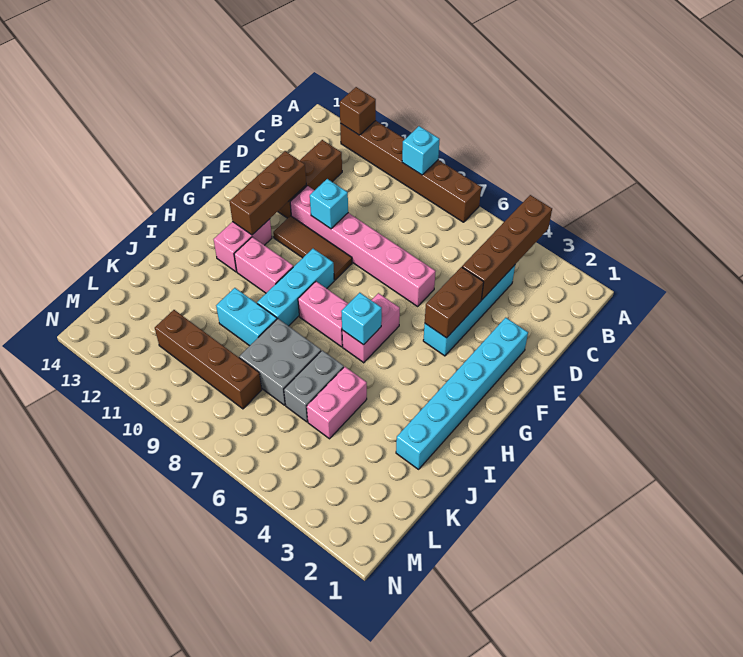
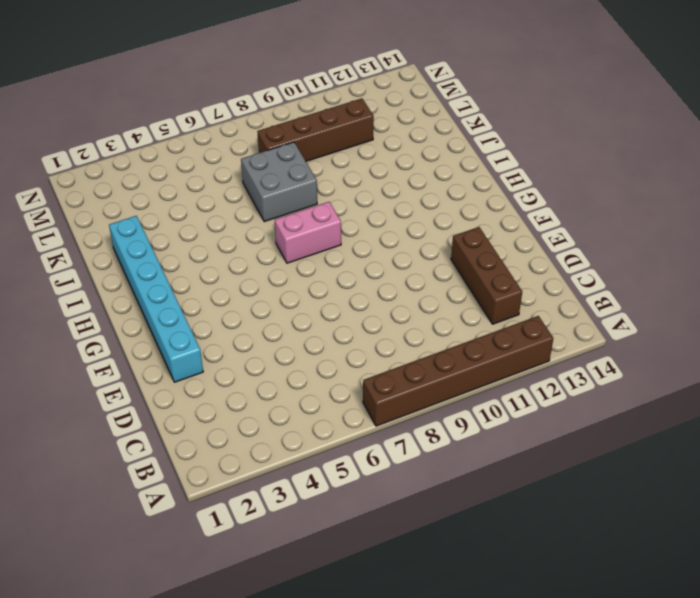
none -> cyan 1x4 brick [423,265,515,356]
none -> pink 1x6 brick [290,186,436,306]
none -> brown 1x3 tile [273,216,352,280]

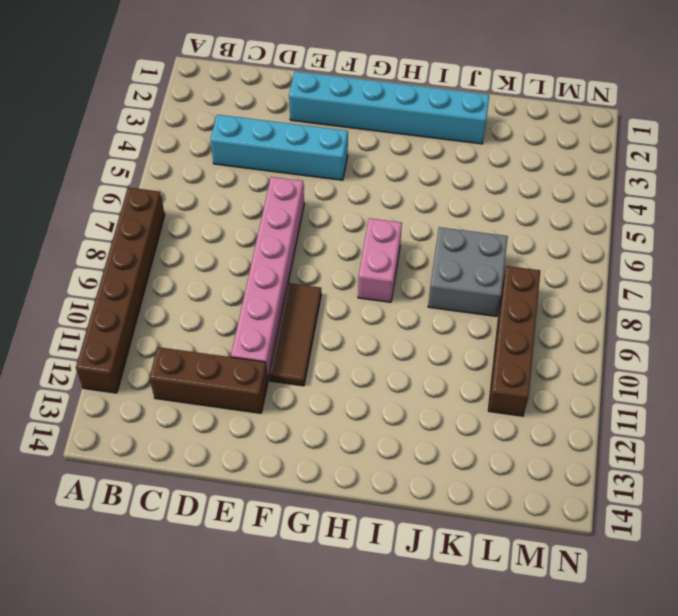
none -> pink 1x2 brick [342,293,400,363]
none -> cyan 1x3 brick [257,249,334,326]
none -> pink 1x2 brick [213,219,272,272]

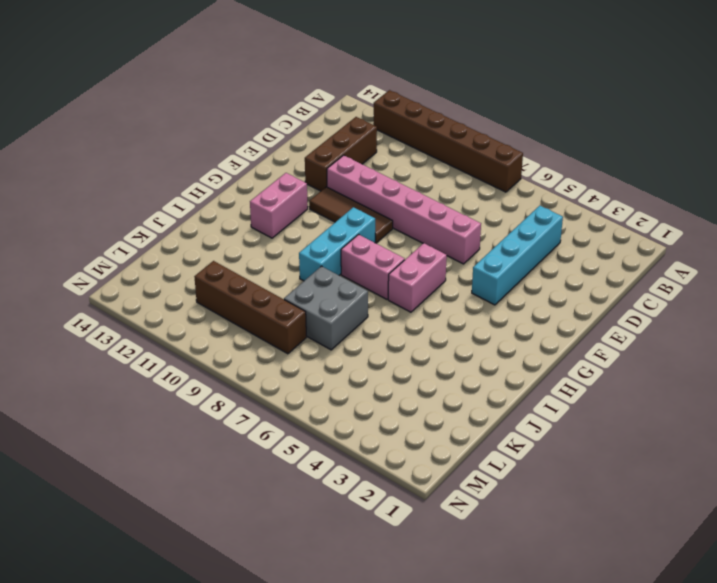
none -> cyan 1x6 brick [396,318,528,469]
none -> pink 1x2 brick [234,237,293,293]
none -> pink 1x2 brick [307,367,367,439]

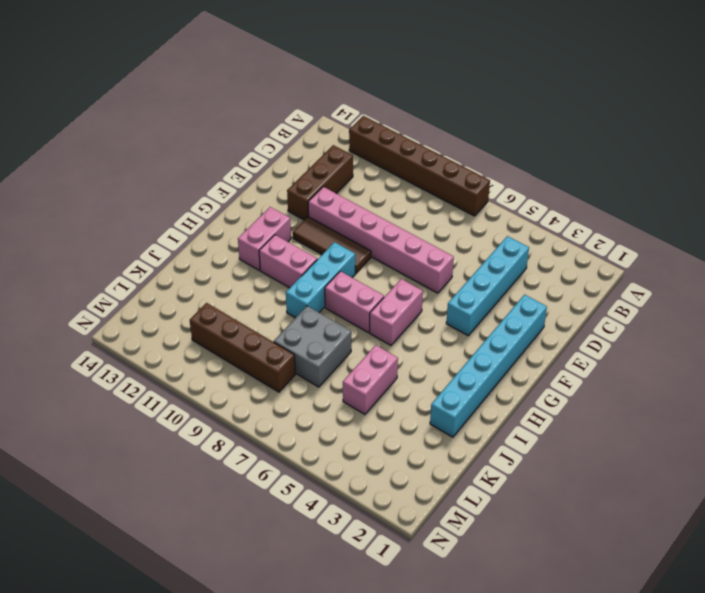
none -> grey 1x2 brick [284,350,344,422]
none -> cyan 1x2 brick [216,288,277,346]
none -> brown 1x4 brick [462,195,552,300]

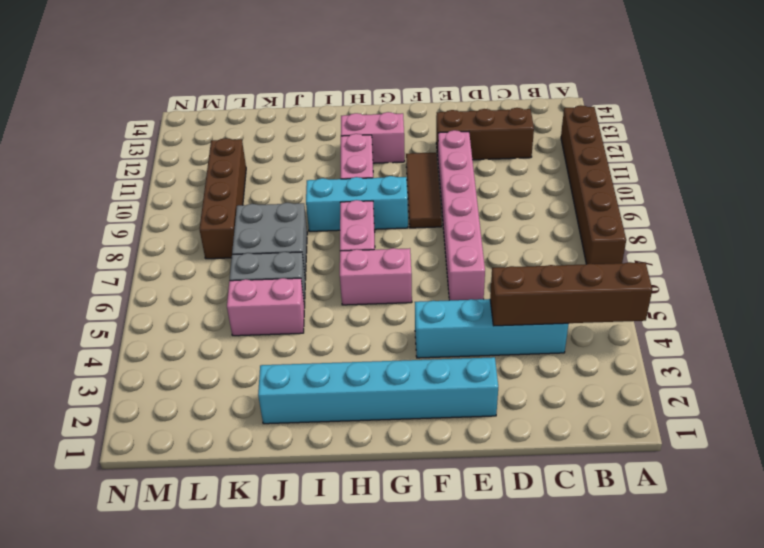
none -> cyan 1x2 brick [216,288,277,346]
none -> cyan 1x1 brick [402,126,440,175]
none -> brown 1x1 brick [340,87,376,135]

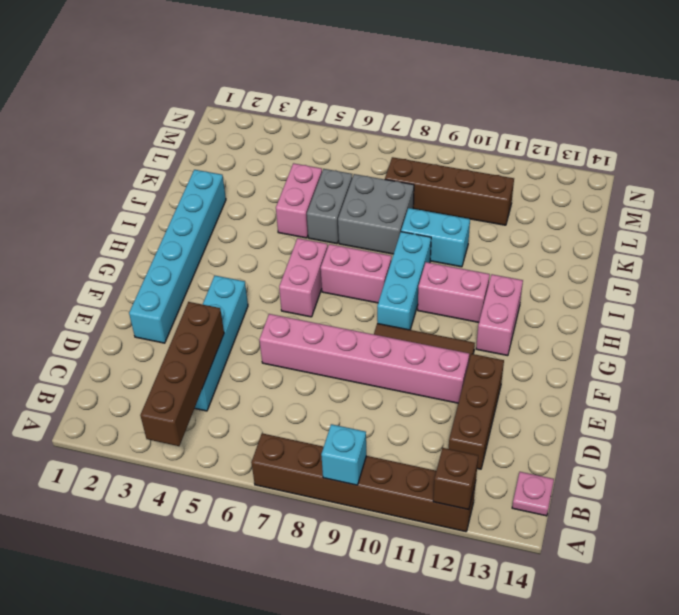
pink 1x1 plate [512,472,554,516] -> none
none -> brown 1x2 brick [425,267,484,338]
none -> cyan 1x1 brick [310,179,348,229]
none -> brown 1x3 brick [229,151,306,235]

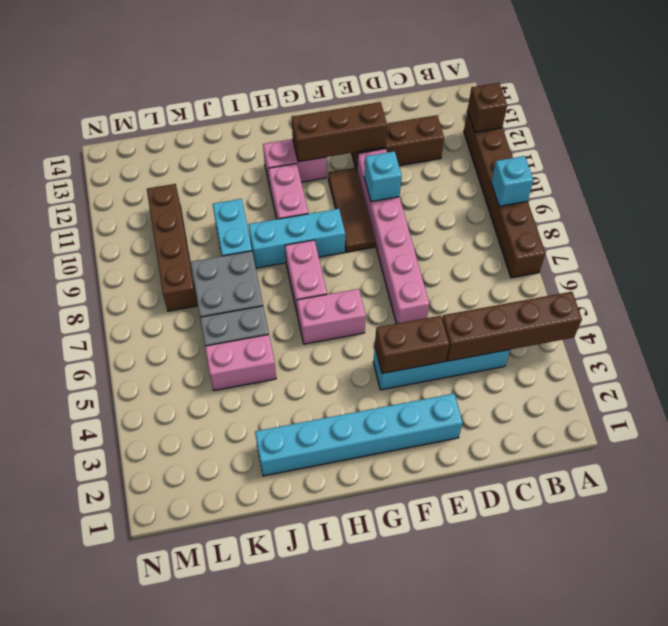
none -> cyan 1x1 brick [341,293,382,345]

